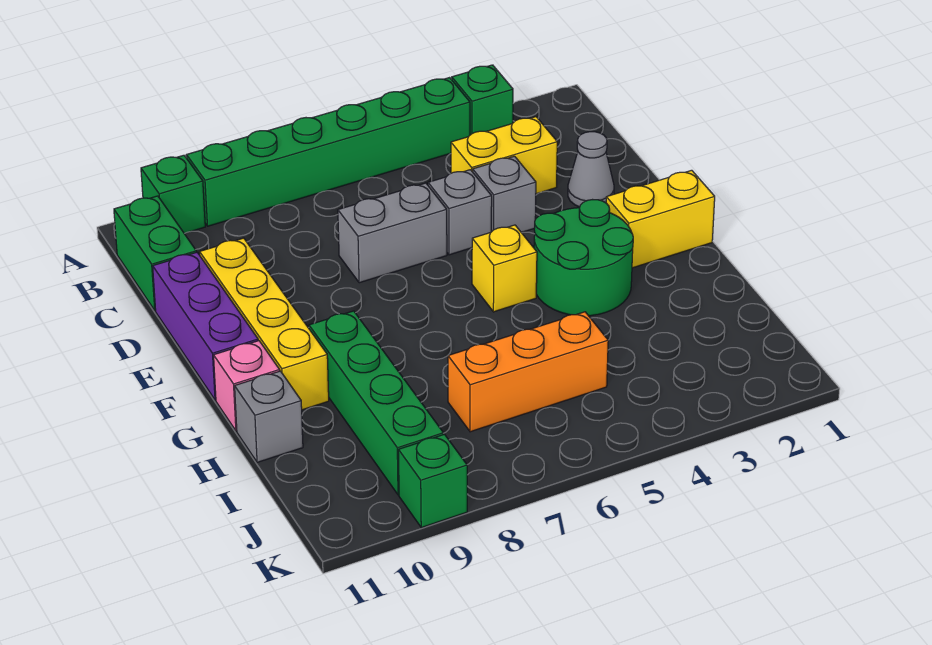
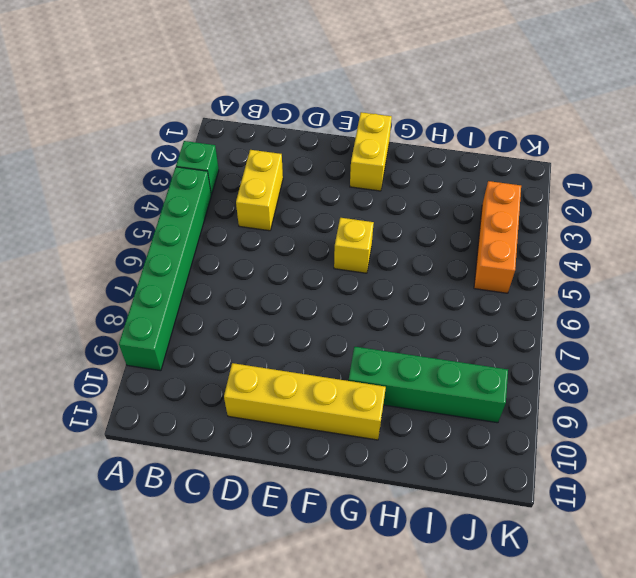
orange 1x3 brick [474,181,521,293] -> orange 1x3 brick moved to [448,312,608,432]
none -> green 1x1 brick [141,155,205,233]
none -> green 1x2 brick [114,196,196,311]
none -> grey 1x1 cone [568,132,614,207]

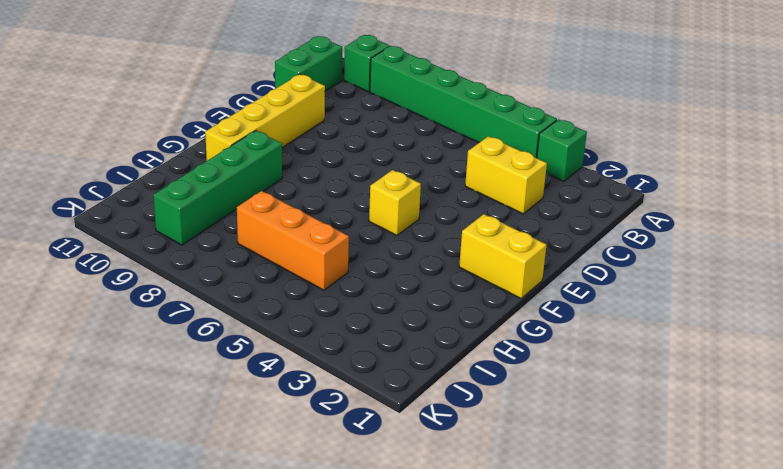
none -> grey 1x1 cone [568,132,614,207]
none -> grey 1x1 brick [473,156,536,232]
none -> grey 1x1 brick [428,170,492,255]

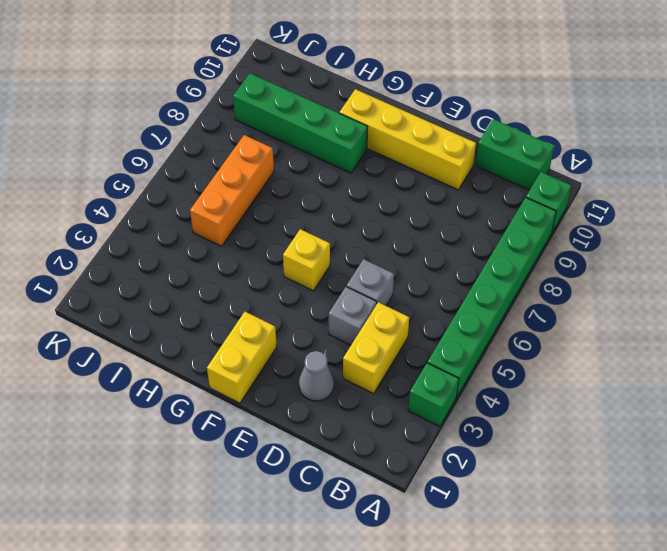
none -> grey 1x2 brick [338,183,447,283]
none -> purple 1x3 brick [153,252,258,400]
none -> green 2x2 round brick [534,200,633,316]

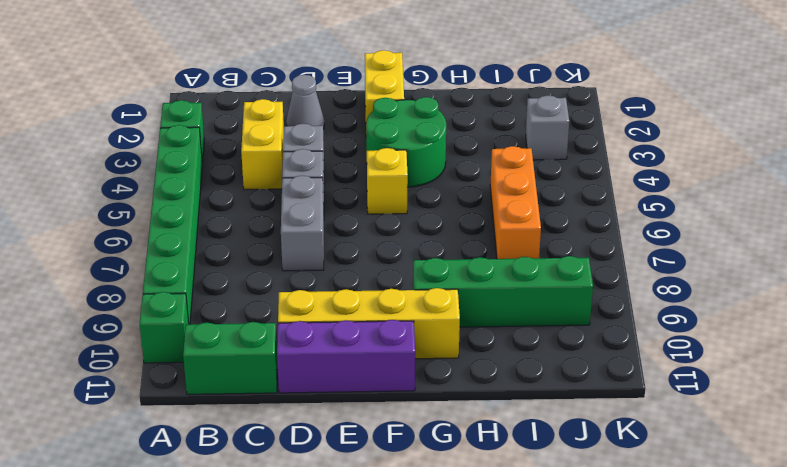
grey 1x1 brick [526,95,569,160] -> grey 1x1 brick moved to [235,371,303,462]
none -> pink 1x1 brick [214,341,280,431]
none -> green 1x1 brick [398,434,467,528]

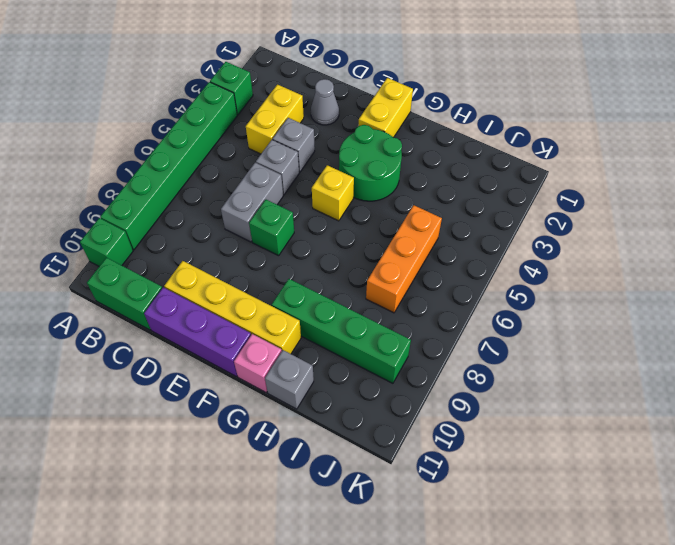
green 1x1 brick [249,200,294,256] -> green 1x1 brick moved to [398,434,467,528]

